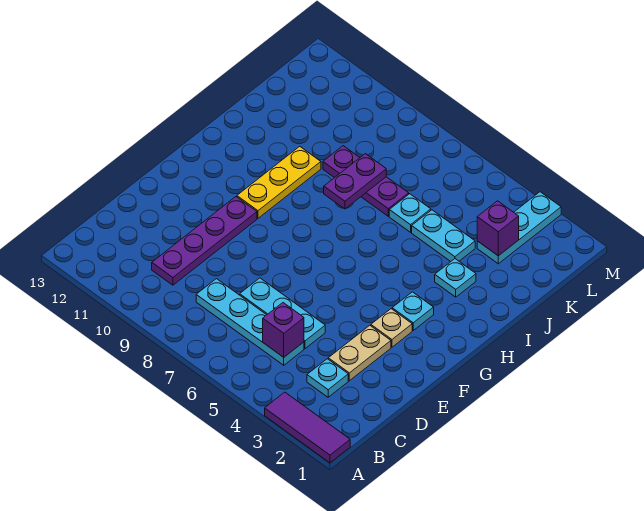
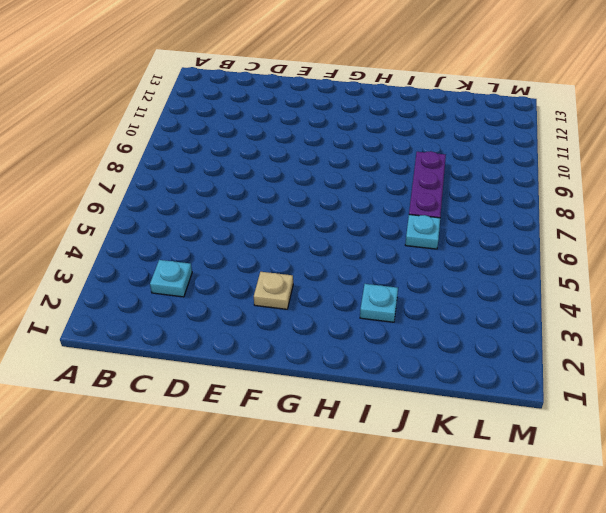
none -> purple 1x3 tile [265,392,350,463]
none -> cyan 1x4 plate [196,279,304,365]
none -> purple 1x4 plate [152,197,257,285]

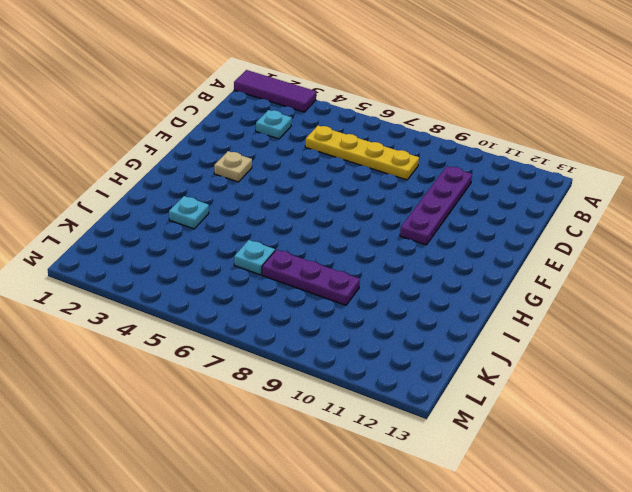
yellow 1x4 plate [305,126,419,180] -> cyan 1x4 plate [196,279,304,365]
none -> tan 1x2 plate [328,325,391,381]
none -> cyan 1x3 plate [240,278,325,349]
none -> cyan 1x1 plate [392,292,434,330]

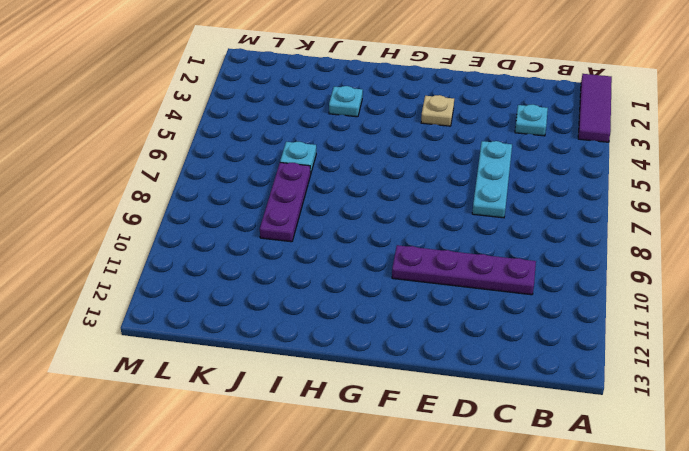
none -> cyan 1x4 plate [196,279,304,365]
none -> tan 1x2 plate [328,325,391,381]
none -> cyan 1x1 plate [392,292,434,330]

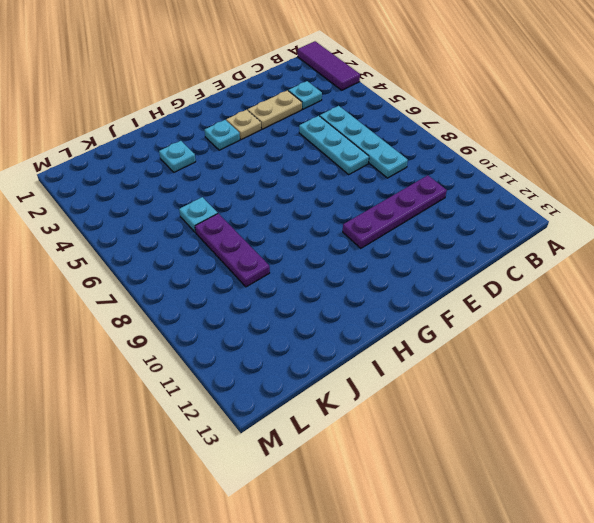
none -> yellow 1x3 plate [237,146,321,218]
none -> cyan 1x2 plate [412,210,475,261]
none -> cyan 1x3 plate [477,192,561,264]

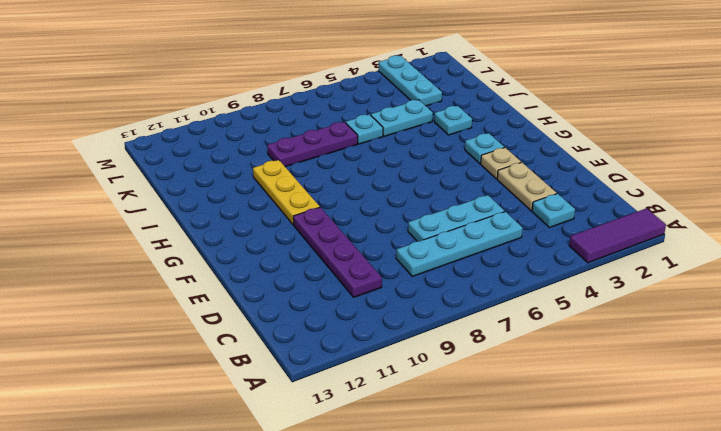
none -> purple 1x1 brick [263,303,304,357]
none -> purple 1x2 plate [324,154,386,209]
none -> purple 1x1 brick [477,201,519,256]

